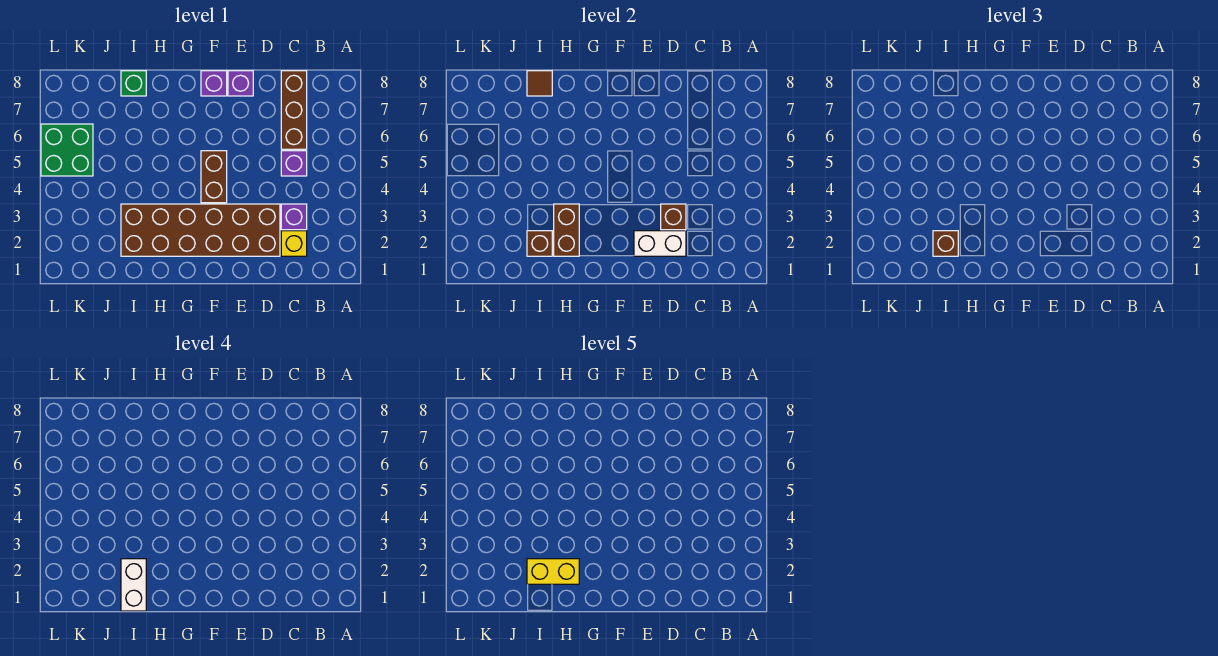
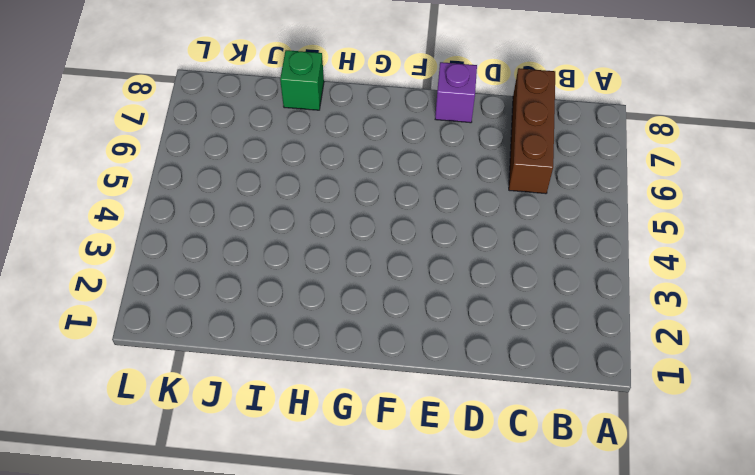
none -> yellow 1x1 brick [281,231,307,256]
none -> purple 1x1 brick [281,204,307,230]
none -> purple 1x1 brick [281,151,307,176]

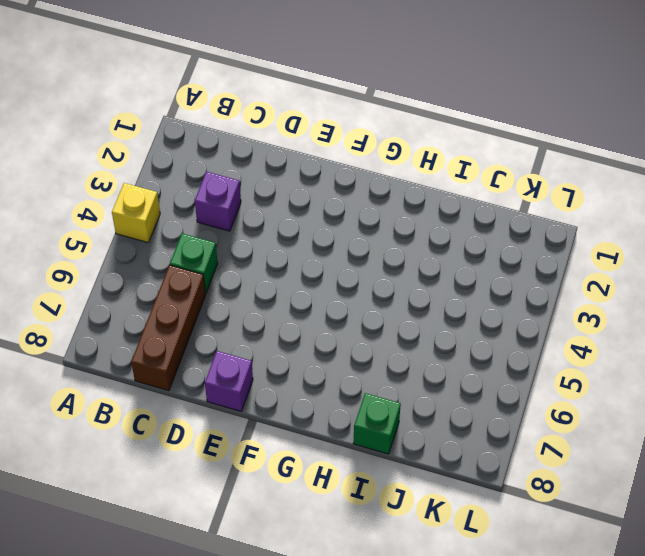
yellow 1x1 brick [112,183,160,243] -> yellow 1x1 brick moved to [281,231,307,256]
green 1x1 brick [170,233,218,293] -> purple 1x1 brick [281,151,307,176]
none -> brown 2x6 brick [121,204,280,256]
none -> brown 1x2 brick [201,151,227,203]
none -> purple 1x1 brick [201,71,227,96]

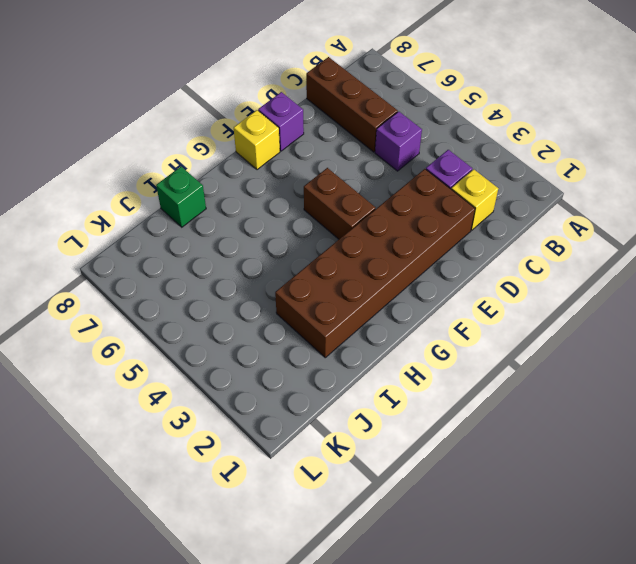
yellow 1x1 brick [234,110,280,170] -> purple 1x1 brick [201,71,227,96]
none -> green 2x2 brick [41,124,93,176]
none -> white 1x2 brick [634,231,686,256]
none -> brown 1x1 brick [661,204,686,230]

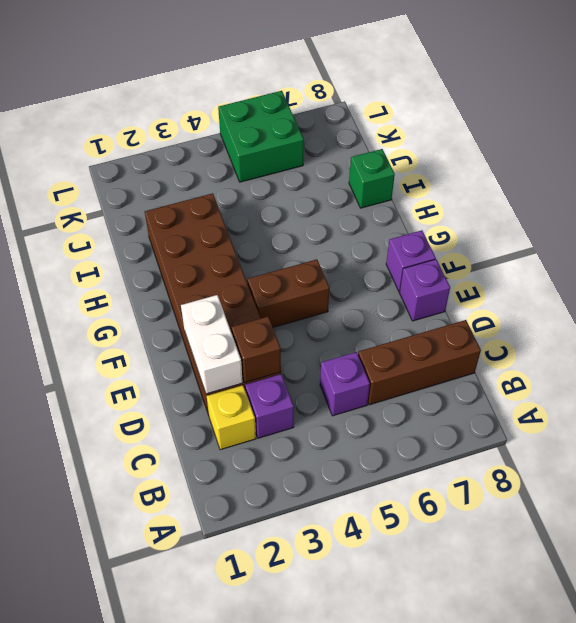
none -> brown 1x2 brick [554,204,579,256]
none -> brown 1x1 brick [527,231,552,256]
none -> brown 1x1 tile [527,71,552,96]

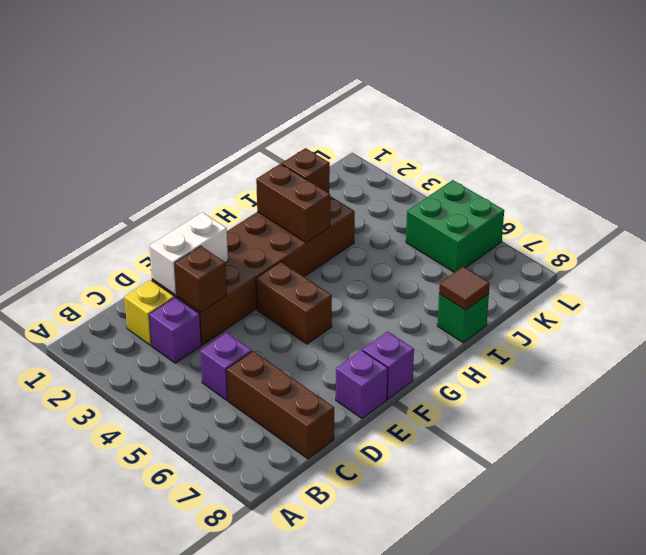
none -> brown 1x1 brick [933,231,958,256]
none -> white 1x2 brick [121,559,146,611]
none -> yellow 1x2 brick [527,559,579,584]

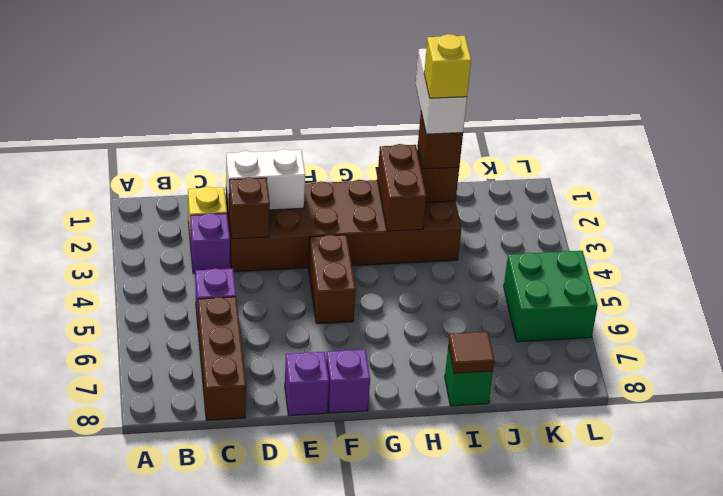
yellow 1x1 brick [424,34,471,98] -> yellow 1x2 brick [527,559,579,584]

